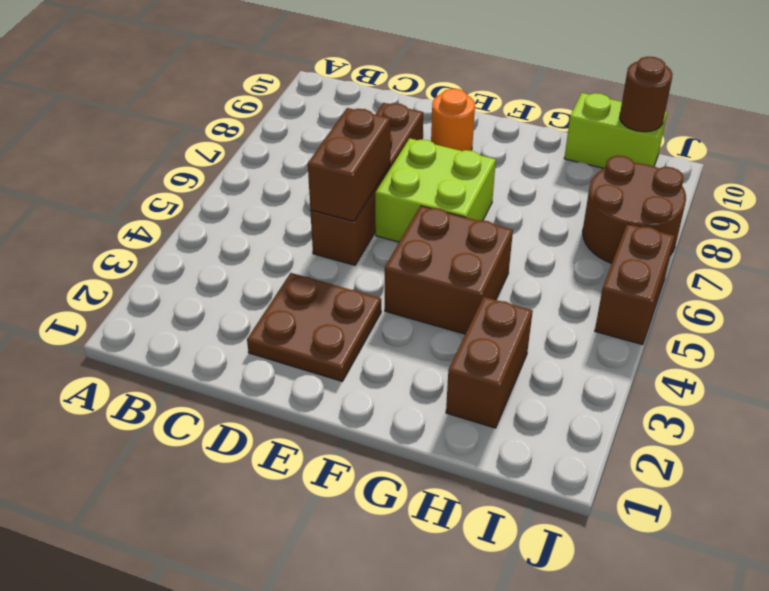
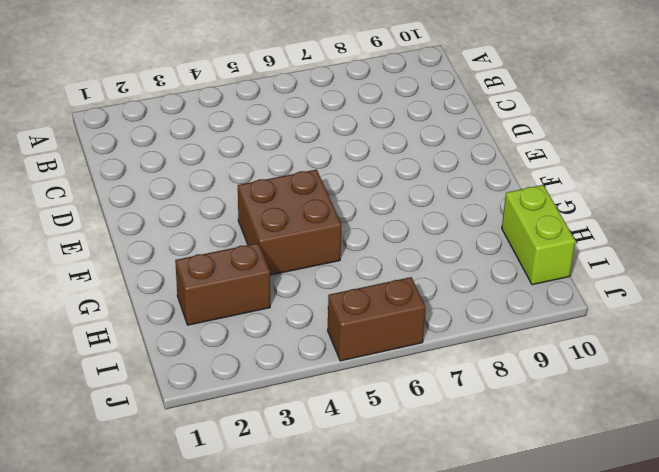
none -> brown 2x2 plate [247,273,381,381]
none -> brown 1x4 brick [310,103,423,265]

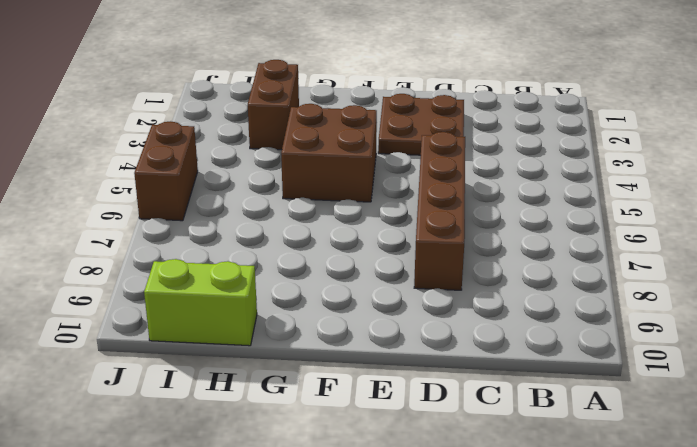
none -> lime 2x2 brick [375,138,496,242]
none -> orange 1x1 round brick [431,89,475,151]

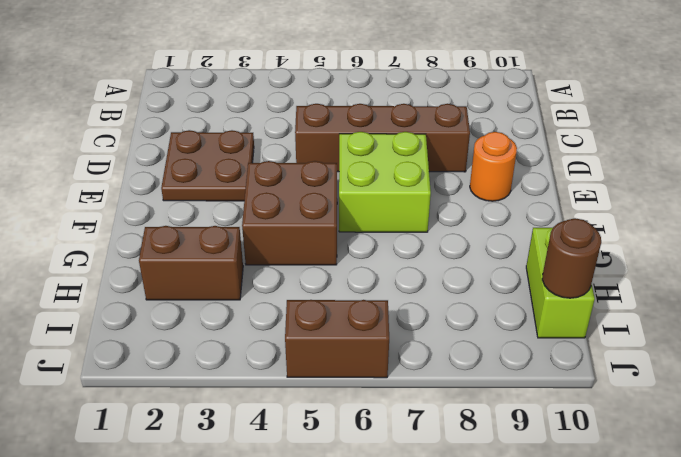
none -> brown 2x2 round brick [583,156,686,263]
none -> brown 1x2 brick [308,108,390,221]

